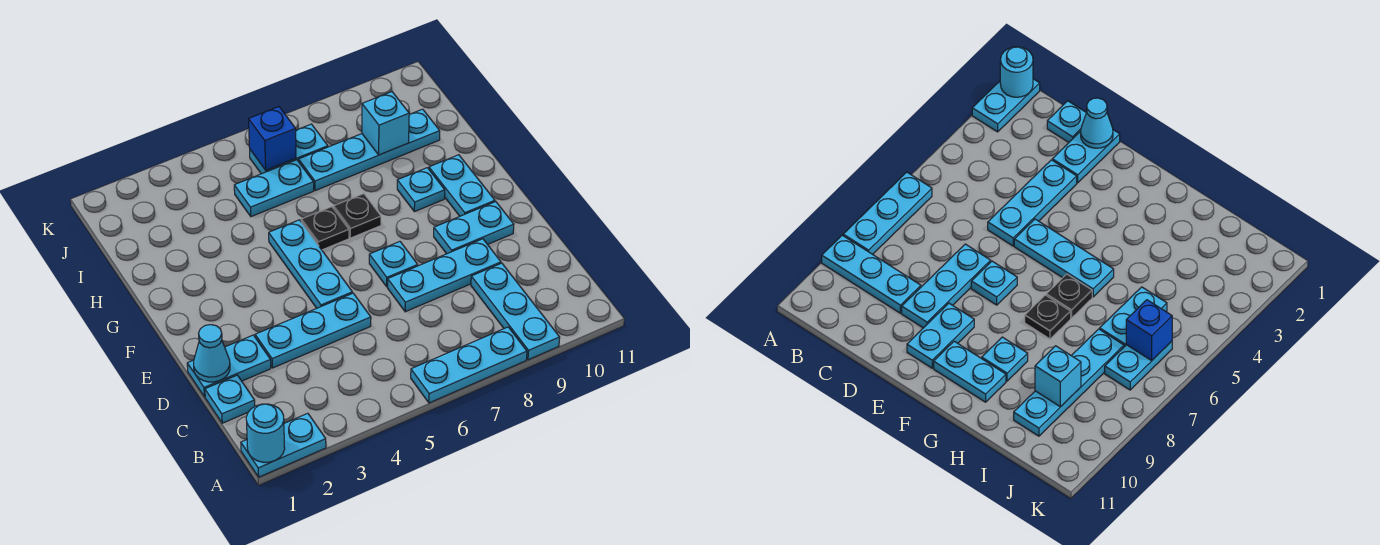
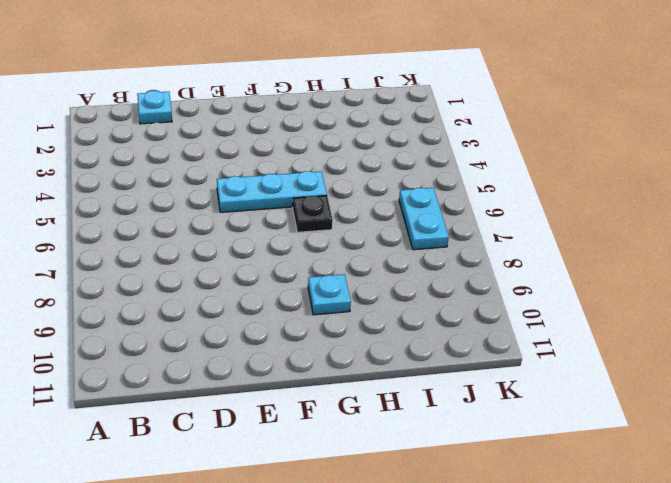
none -> cyan 1x2 plate [241,413,326,477]
none -> cyan 1x3 plate [411,327,527,403]
none -> cyan 1x3 plate [471,263,560,360]

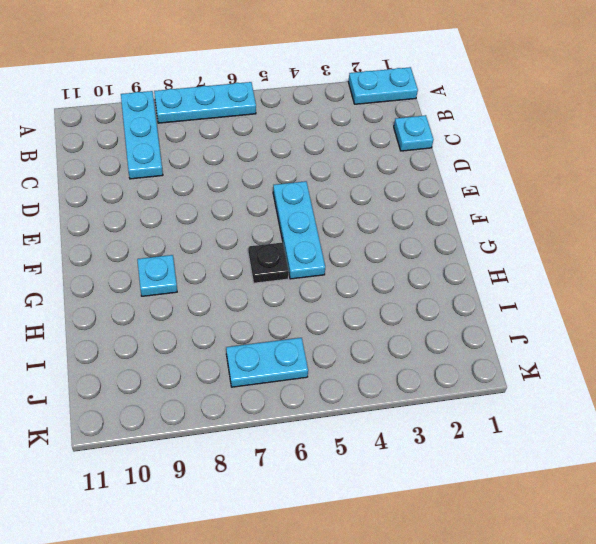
none -> cyan 1x2 plate [187,335,271,397]
none -> cyan 1x3 plate [255,293,371,368]
none -> cyan 1x3 plate [388,239,501,312]

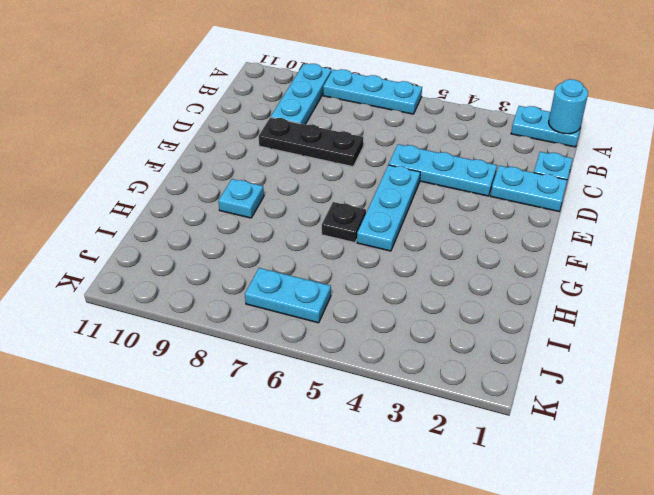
black 1x3 plate [259,117,363,167] -> cyan 1x3 plate [388,239,501,312]
none -> cyan 1x1 plate [369,242,418,287]
none -> cyan 1x2 plate [434,202,514,254]
none -> cyan 1x2 plate [429,155,495,216]

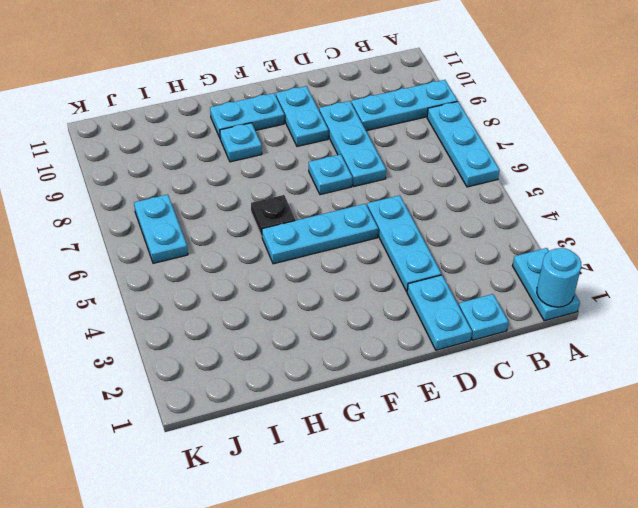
none -> black 1x1 plate [333,194,381,238]
none -> cyan 1x2 plate [234,160,314,217]
none -> cyan 1x4 plate [299,109,440,191]

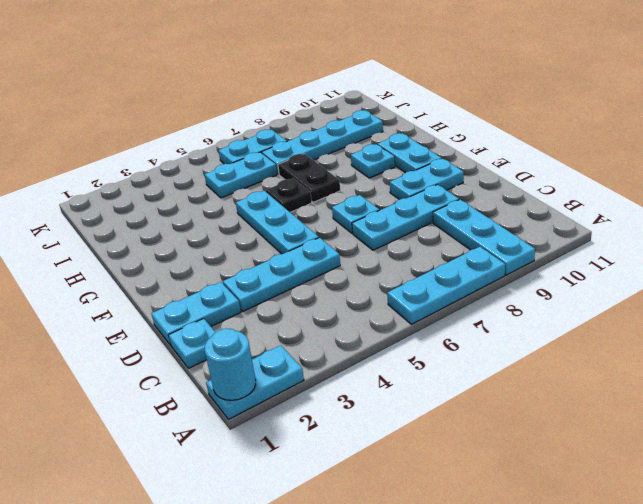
black 1x2 plate [278,154,340,202] -> black 1x1 plate [333,194,381,238]
none -> cyan 1x1 cone [194,325,230,382]
none -> cyan 1x1 brick [362,92,409,155]
none -> blue 1x1 brick [249,107,296,170]

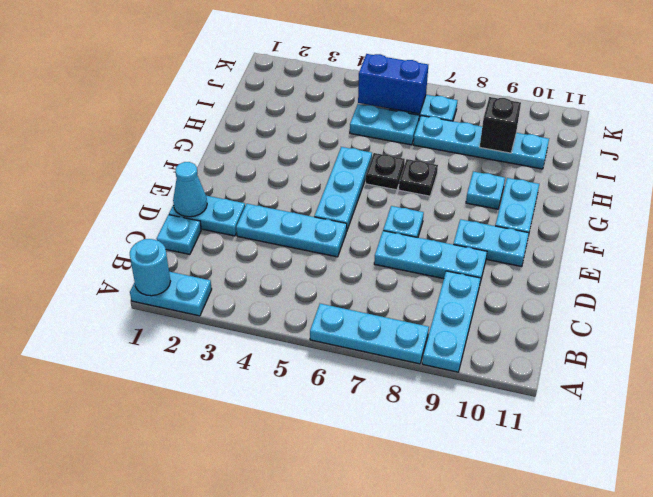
black 1x1 brick [480,97,521,153] -> cyan 1x1 brick [362,92,409,155]
blue 1x2 brick [358,54,428,114] -> blue 1x1 brick [249,107,296,170]

